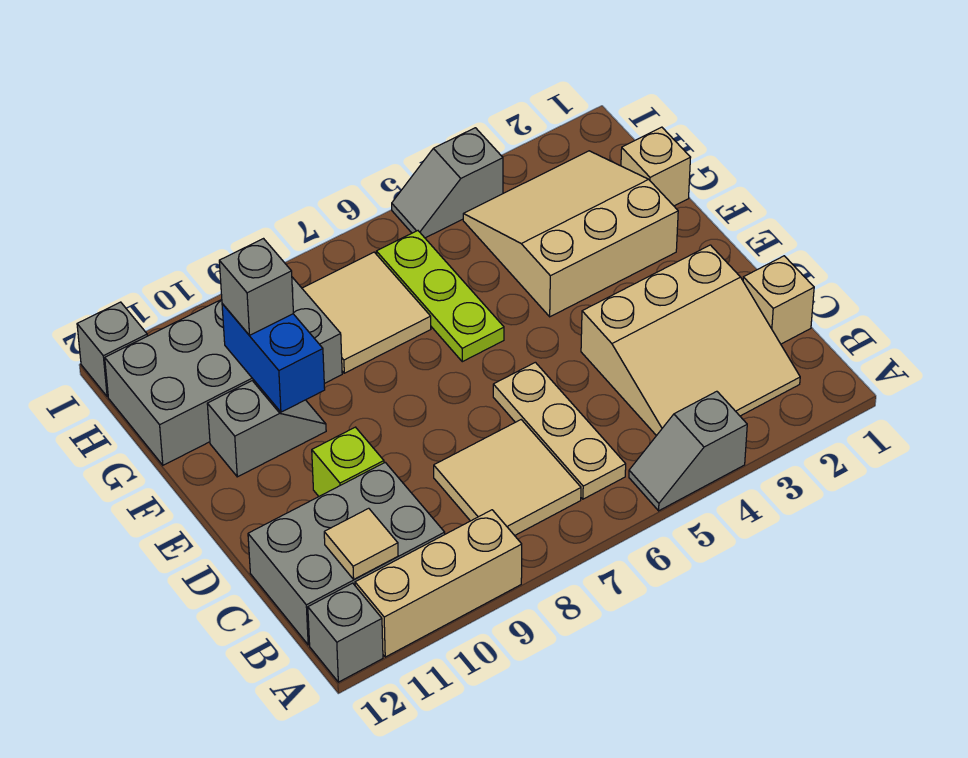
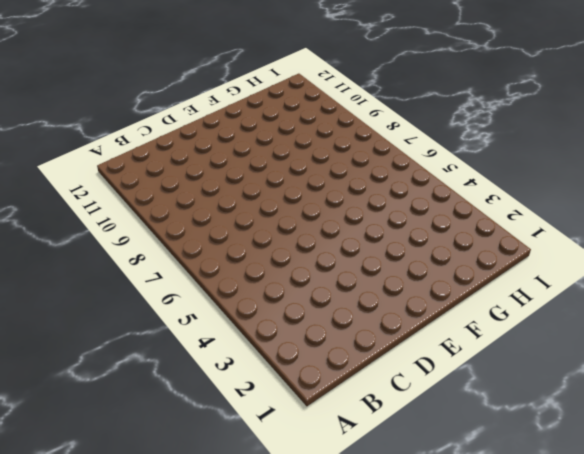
none -> grey 1x2 slope [629,391,747,511]
none -> tan 1x3 brick [355,510,522,657]
none -> grey 1x1 brick [308,583,383,682]

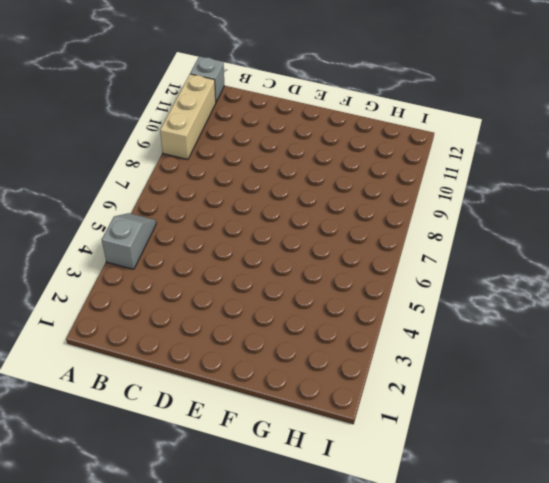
none -> tan 3x3 slope [581,245,800,436]
none -> tan 1x3 plate [493,362,626,499]
none -> tan 2x2 tile [434,420,581,536]

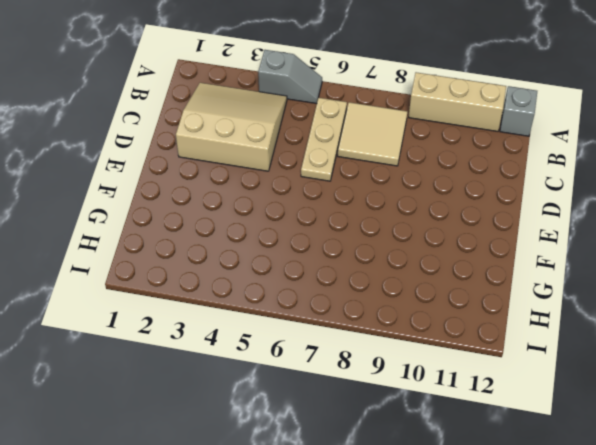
none -> grey 2x3 brick [248,462,445,645]
none -> tan 1x1 brick [743,256,814,344]
none -> lime 1x1 brick [312,427,384,496]

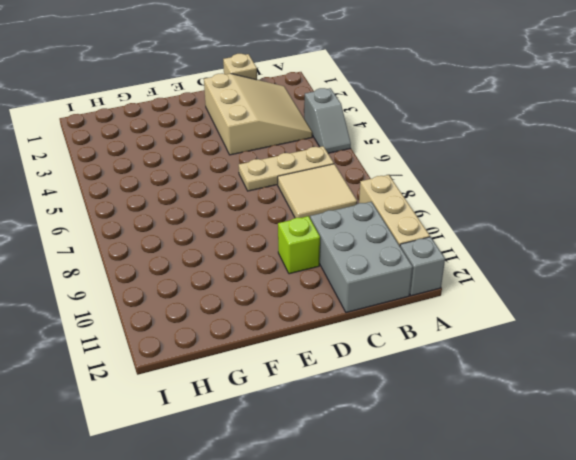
none -> tan 3x3 slope [463,151,678,317]
none -> lime 1x3 plate [376,231,504,362]
none -> grey 1x2 slope [207,381,326,477]

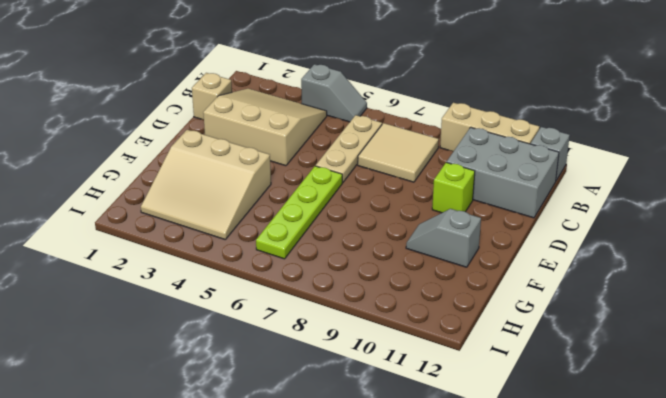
lime 1x4 plate [256,166,342,259] -> lime 1x3 plate [376,231,504,362]
none -> tan 1x1 brick [621,127,691,206]
none -> tan 2x2 tile [302,252,431,373]
none -> grey 2x4 brick [105,277,342,465]

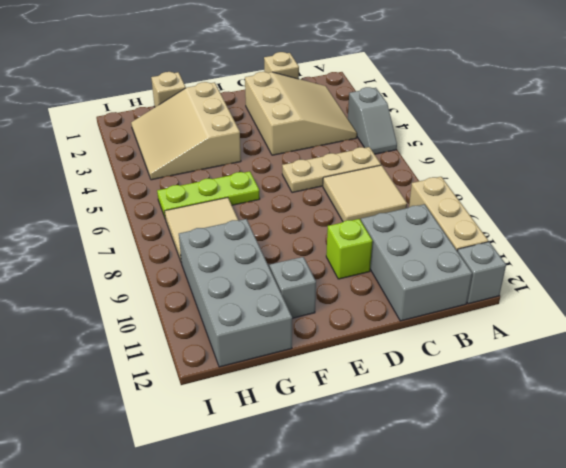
none -> grey 1x2 slope [392,128,503,238]
none -> grey 1x1 brick [77,302,147,397]
none -> tan 1x1 tile [324,508,398,579]

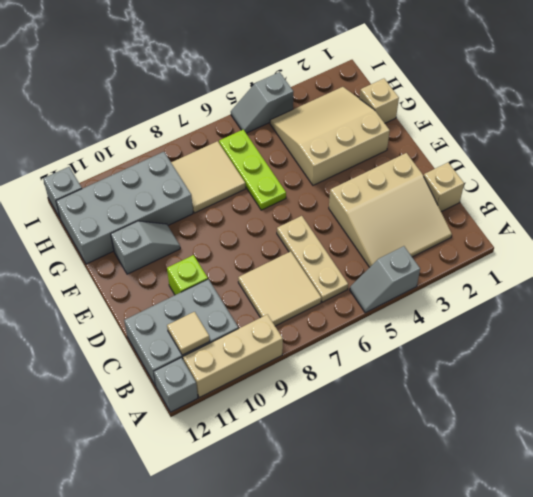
none -> blue 1x2 brick [222,304,325,412]
none -> grey 1x1 brick [219,239,293,335]

